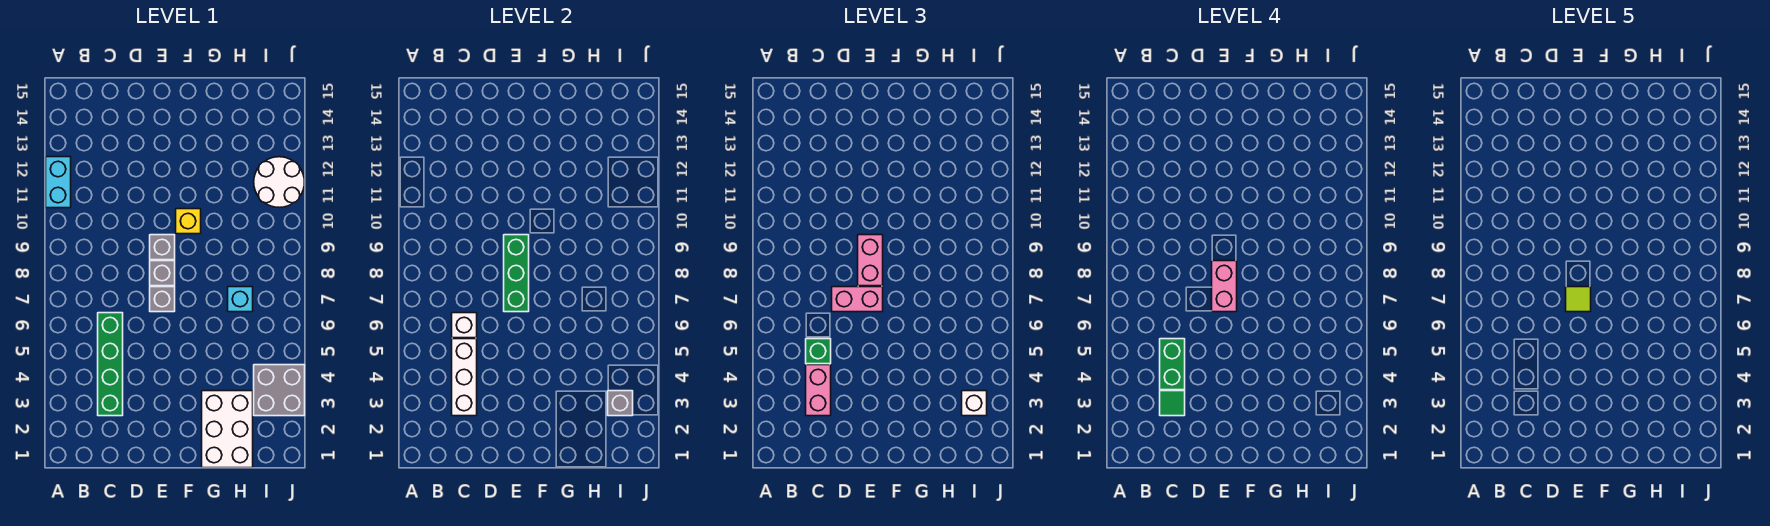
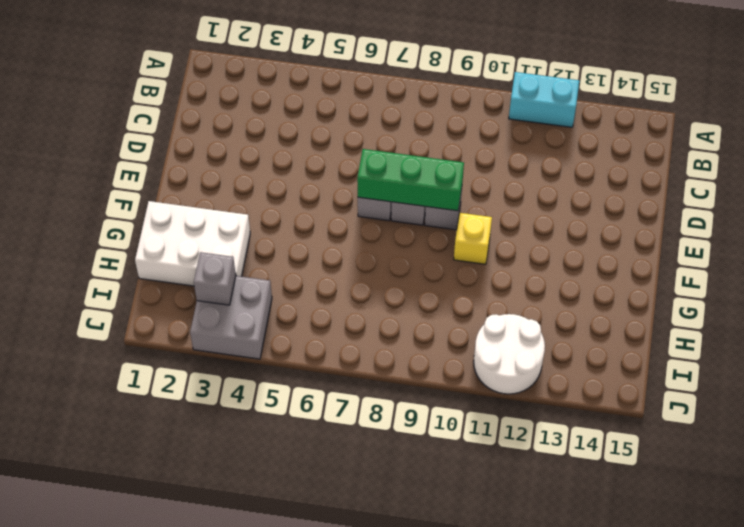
none -> green 1x4 brick [98,313,123,416]
none -> cyan 1x1 brick [228,287,253,312]
none -> white 1x3 brick [452,339,477,416]

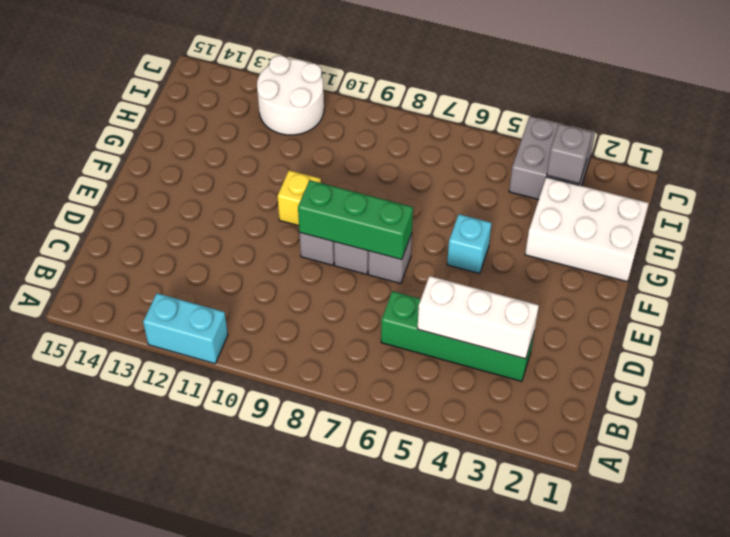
cyan 1x1 brick [447,214,491,273] -> cyan 1x1 brick moved to [228,287,253,312]
none -> white 1x1 brick [452,313,477,338]
none -> pink 1x2 brick [806,365,831,416]
none -> green 1x1 brick [806,339,831,364]

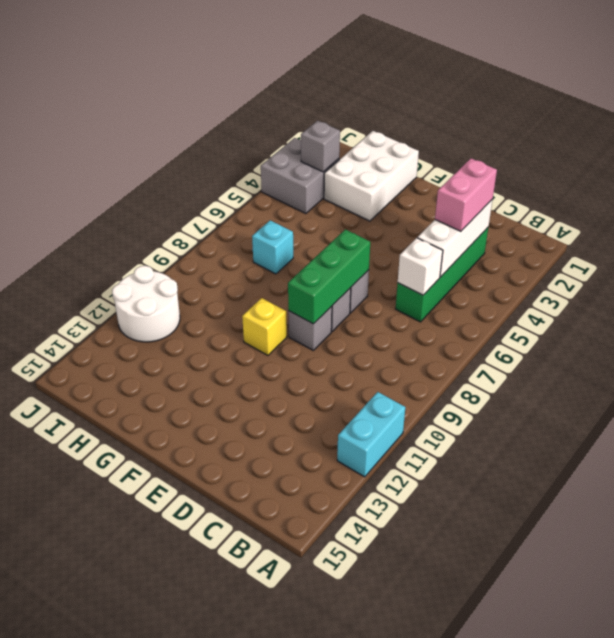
none -> green 1x1 brick [806,339,831,364]
none -> pink 1x2 brick [832,287,883,312]
none -> pink 1x2 brick [858,235,883,286]

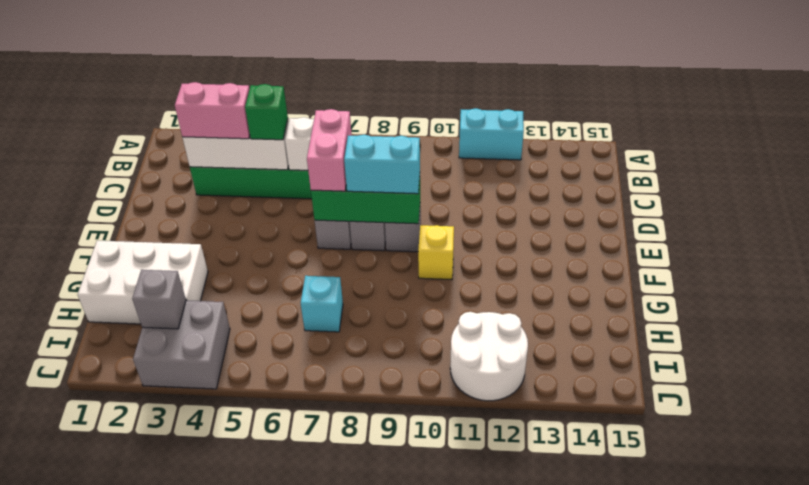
cyan 1x2 brick [344,135,420,194] -> pink 1x2 brick [858,235,883,286]
none -> white 1x1 brick [962,391,987,416]
none -> green 1x1 tile [1160,391,1185,416]
none -> green 1x2 brick [1160,339,1185,390]

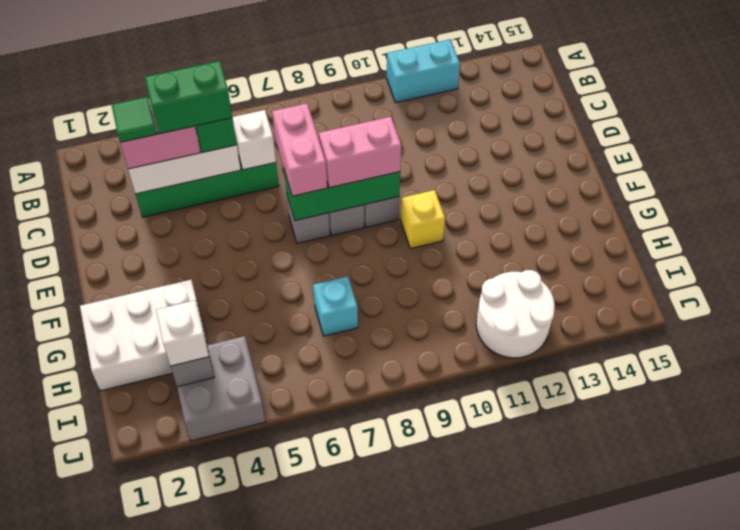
none -> pink 1x2 brick [1212,261,1237,312]
none -> lime 1x1 tile [1566,287,1591,312]

